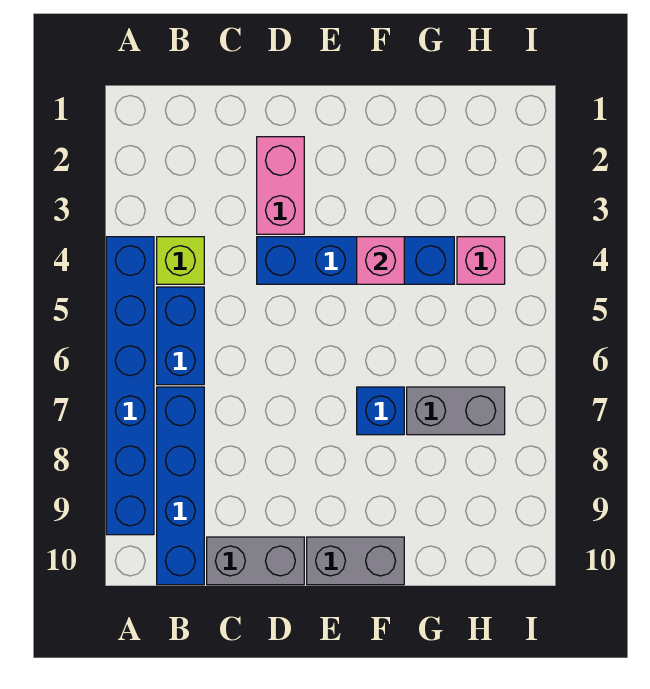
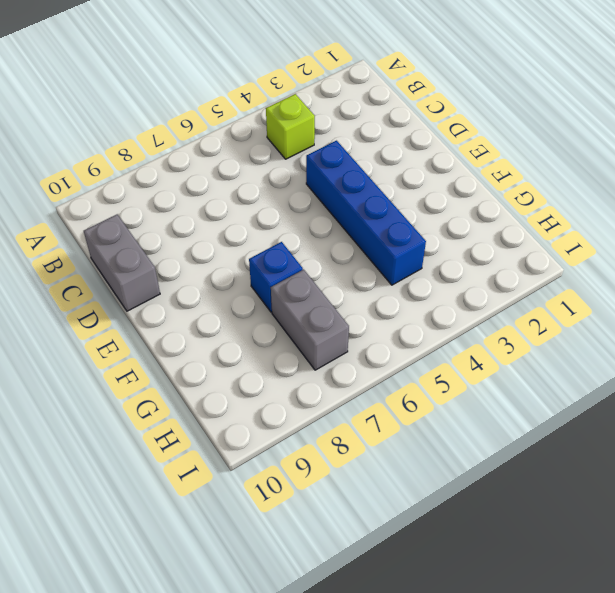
none -> blue 1x6 brick [106,237,154,535]
none -> blue 1x2 brick [157,287,204,385]
none -> blue 1x4 brick [157,387,204,585]

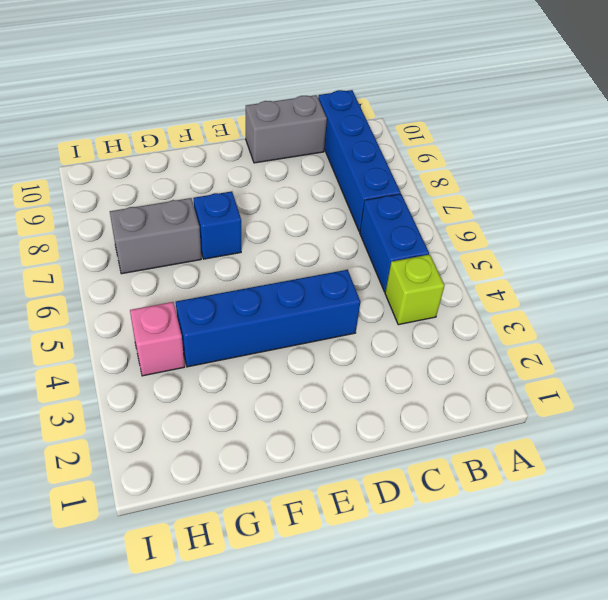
none -> blue 1x6 brick [106,237,154,535]
none -> pink 1x2 brick [257,137,304,234]
none -> grey 1x2 brick [307,537,404,585]

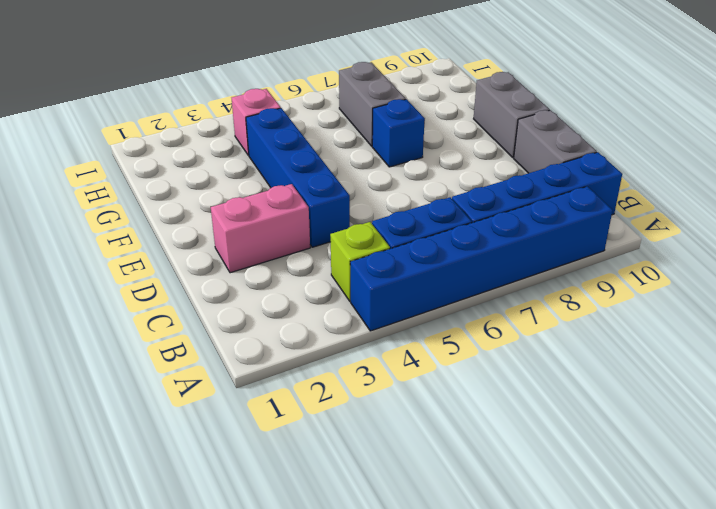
none -> pink 1x1 brick [357,237,404,284]

